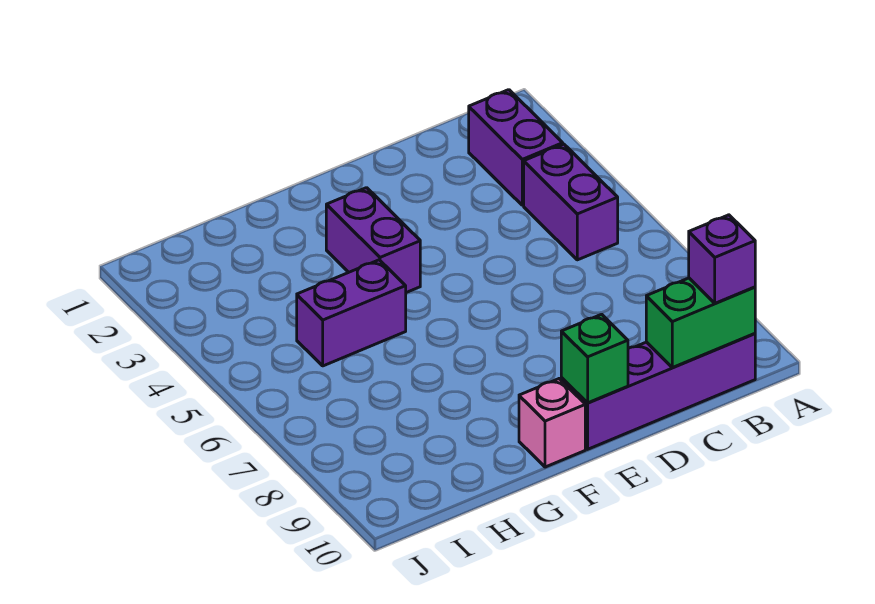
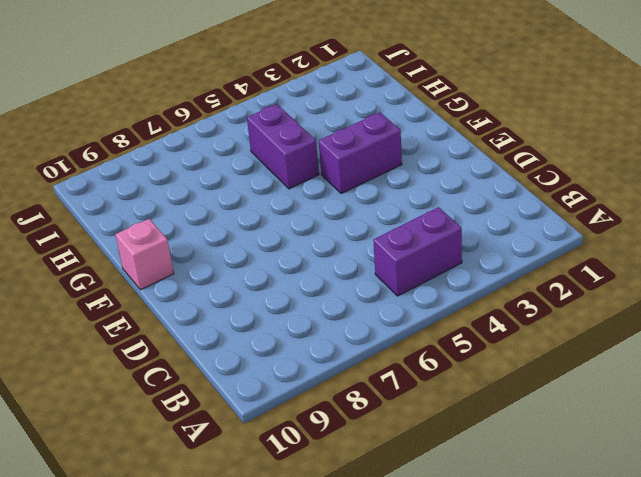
none -> purple 1x2 brick [469,90,563,205]
none -> purple 1x4 brick [561,334,755,449]

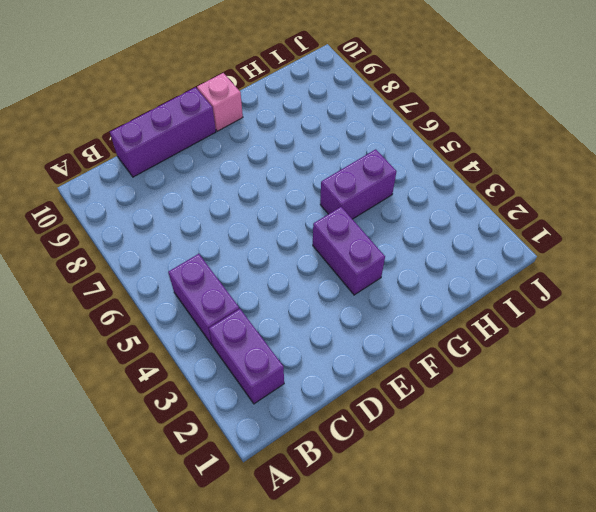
purple 1x3 brick [110,87,216,177] -> purple 1x4 brick [561,334,755,449]
none -> green 1x2 brick [646,278,755,368]
none -> green 1x1 brick [561,314,628,403]

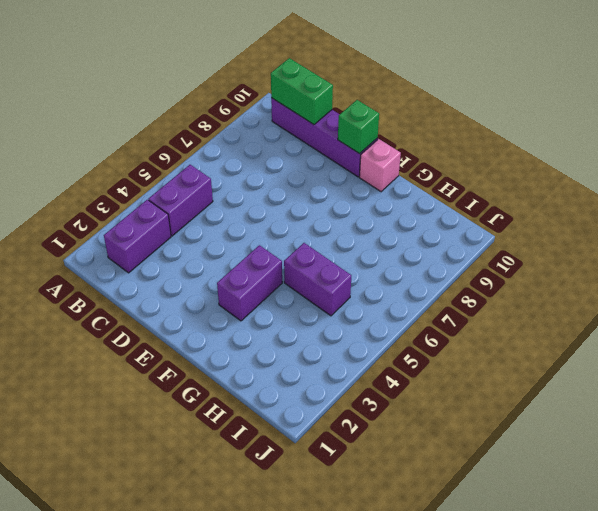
none -> purple 1x1 brick [689,215,755,303]

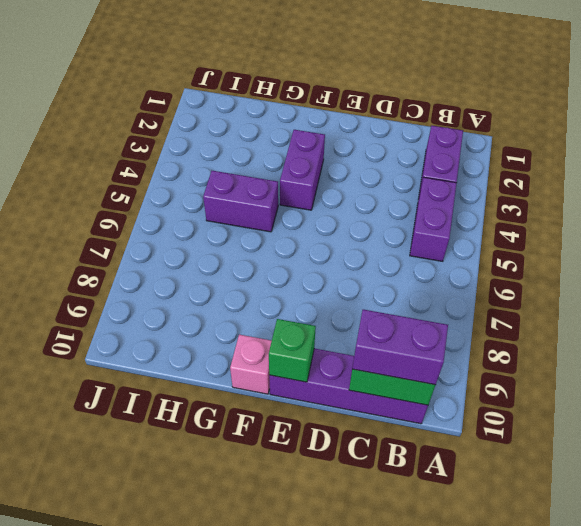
purple 1x2 brick [352,309,448,385] -> purple 1x1 brick [689,215,755,303]

